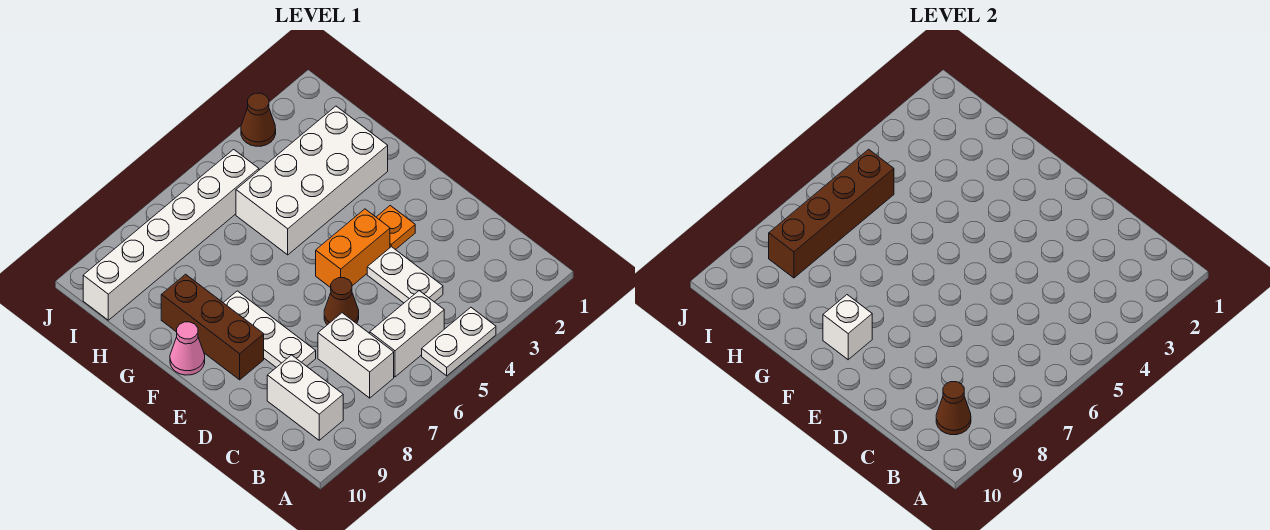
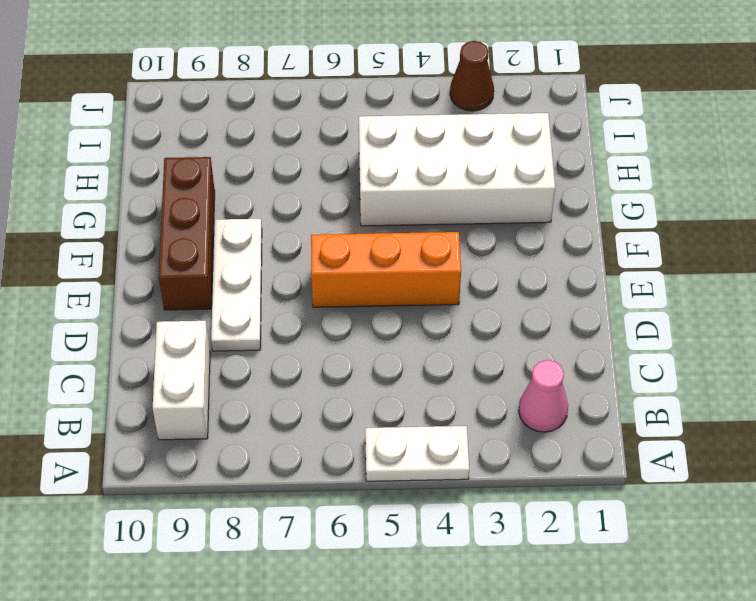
pink 1x1 cone [519,360,568,432] -> pink 1x1 cone moved to [170,322,205,375]
orange 1x3 brick [311,232,461,307] -> orange 1x2 brick [316,209,390,288]
none -> white 1x2 brick [370,291,444,377]
none -> white 1x2 brick [318,313,394,398]
none -> white 1x2 plate [367,247,443,303]

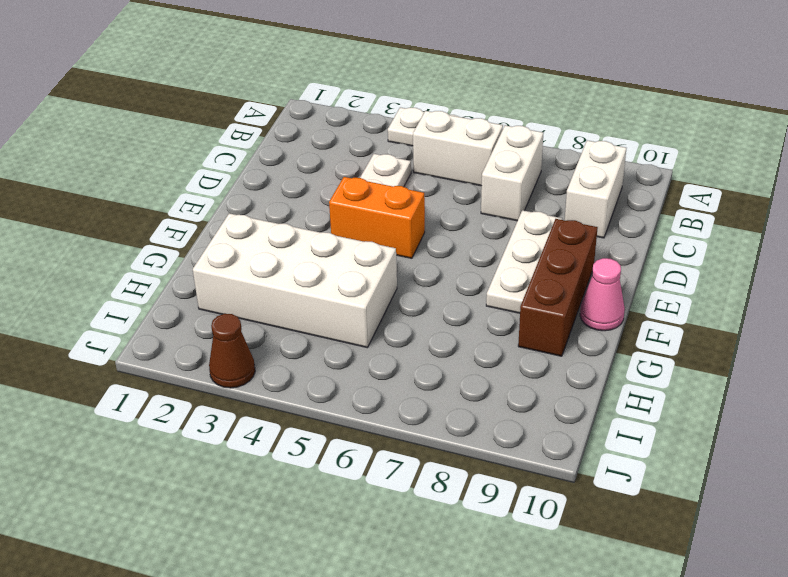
none -> brown 1x1 cone [324,278,359,325]
none -> orange 1x1 plate [376,205,415,250]
none -> white 1x6 brick [83,149,259,320]

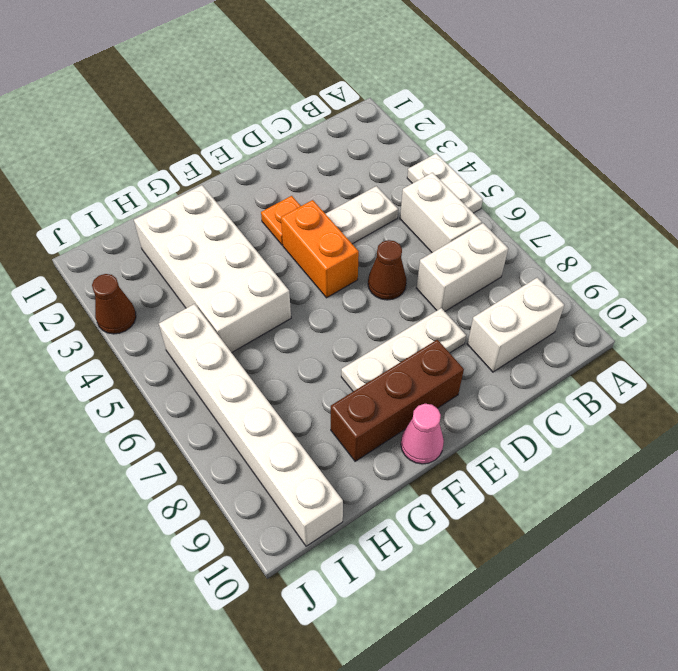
none -> brown 1x1 cone [936,382,971,435]
none -> white 1x1 brick [823,295,872,360]
none -> brown 1x4 brick [769,149,894,278]

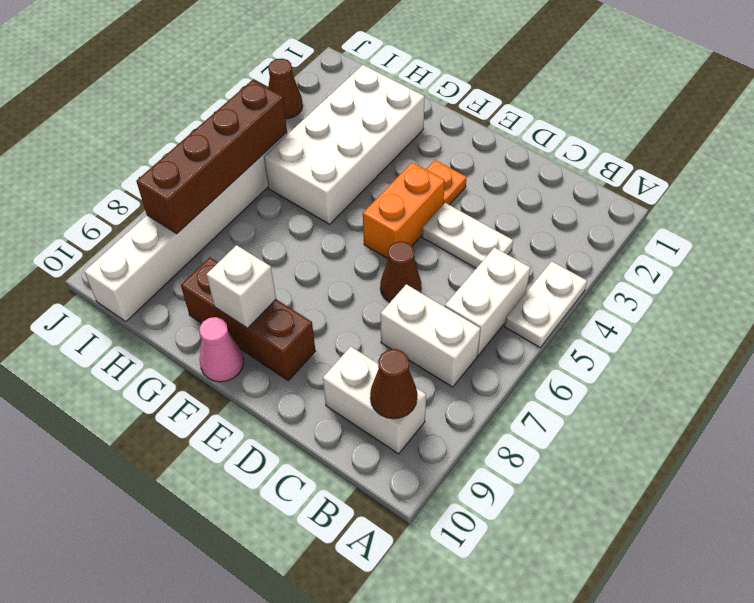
none -> white 1x3 plate [223,291,316,367]

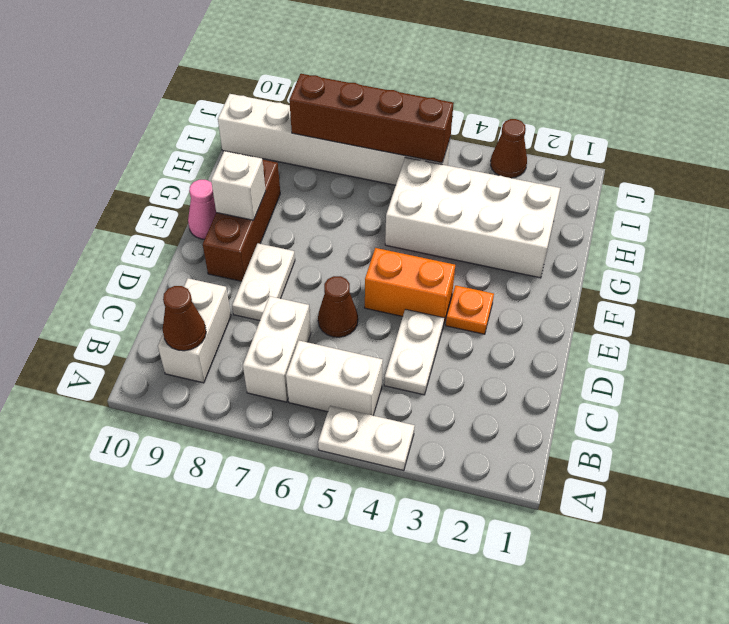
white 1x2 plate [232,243,295,321] -> white 1x3 plate [223,291,316,367]

